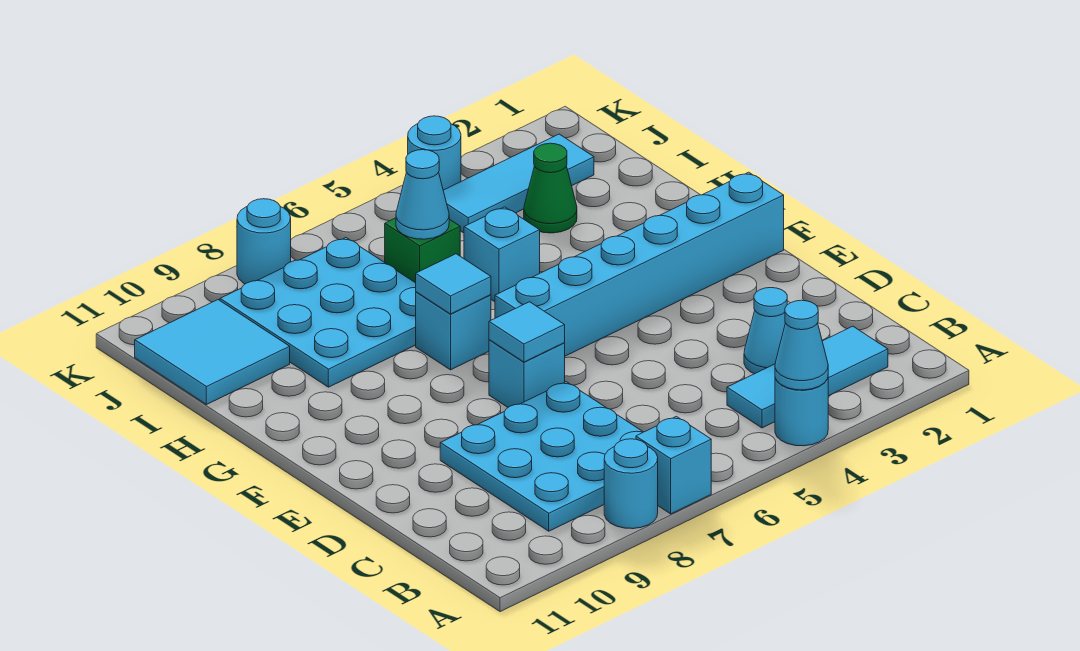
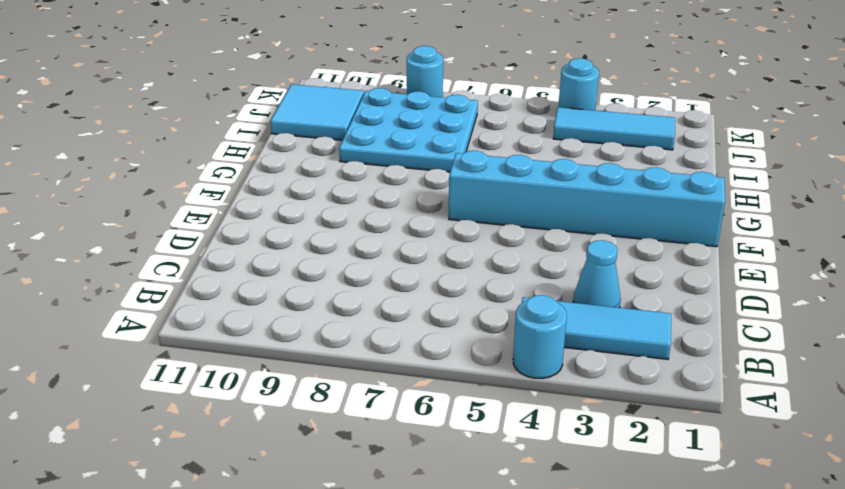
none -> cyan 1x1 brick [636,416,711,514]
none -> cyan 1x1 round brick [604,439,658,529]
none -> cyan 3x3 plate [440,382,643,531]

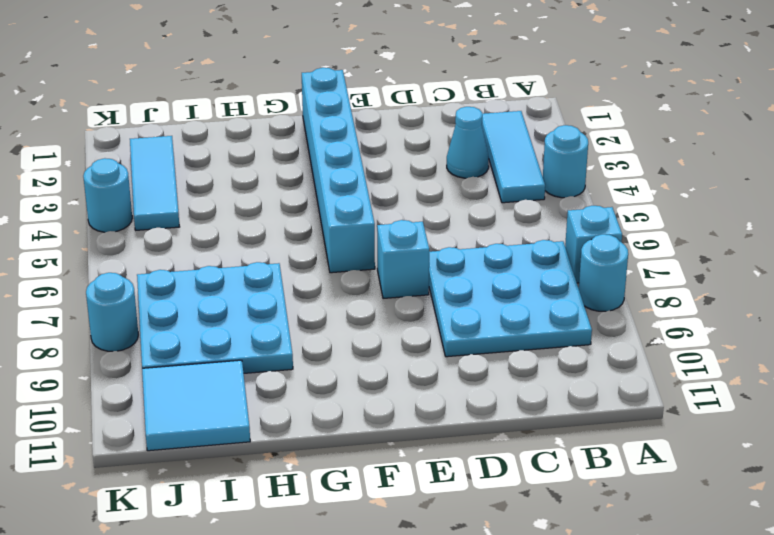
none -> cyan 1x1 brick [416,292,491,370]
none -> cyan 1x1 brick [464,207,540,302]
none -> green 1x1 cone [524,143,577,233]

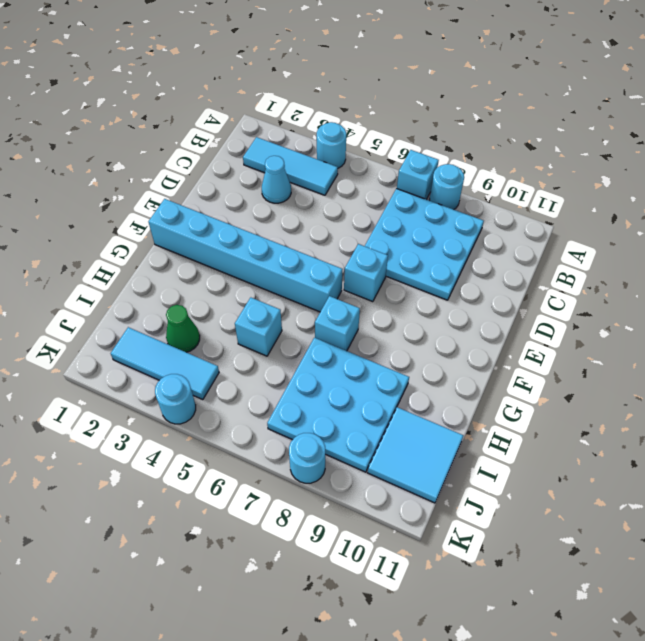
none -> green 1x1 brick [385,218,460,283]
none -> cyan 1x1 cone [775,300,828,390]
none -> cyan 1x1 tile [489,302,565,362]

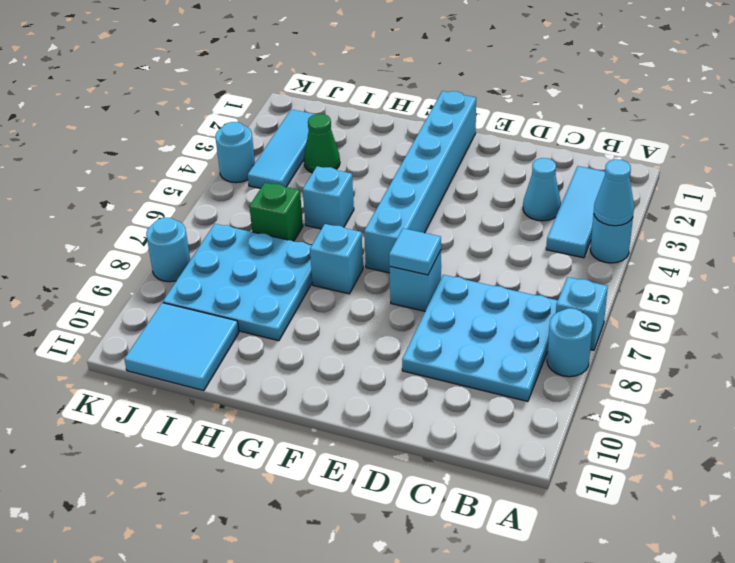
none -> cyan 1x1 tile [416,254,491,314]
none -> cyan 1x1 cone [396,150,449,239]

